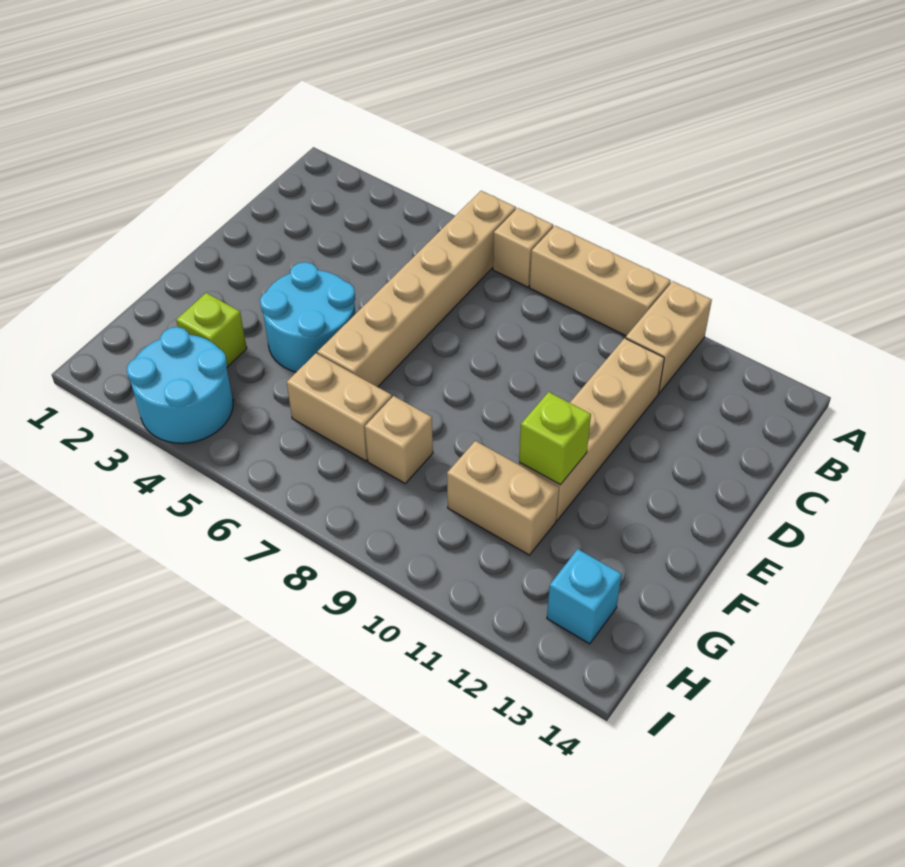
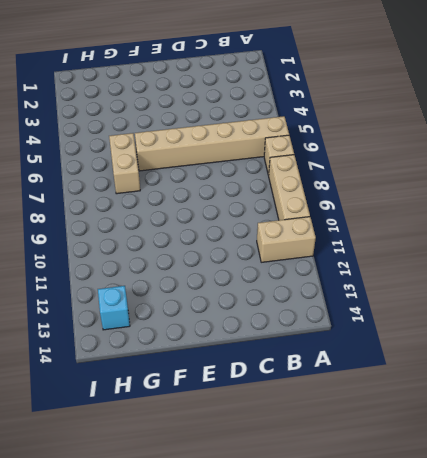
none -> tan 1x4 brick [519,338,664,520]
none -> cyan 2x2 round brick [260,262,355,372]
none -> lime 1x1 brick [176,293,247,367]

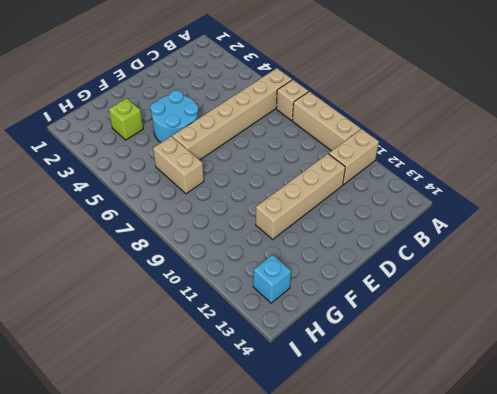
none -> tan 1x1 brick [365,396,433,483]
none -> tan 1x2 brick [447,441,559,555]
none -> cyan 2x2 round brick [127,327,233,443]

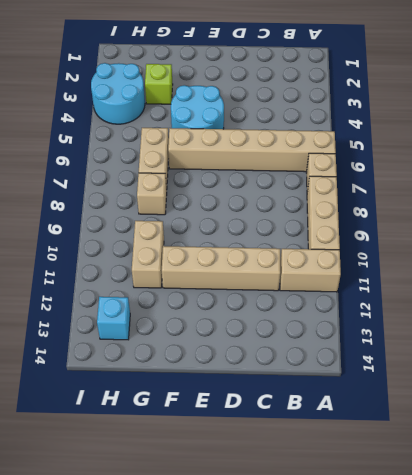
none -> lime 1x1 brick [519,392,591,485]

